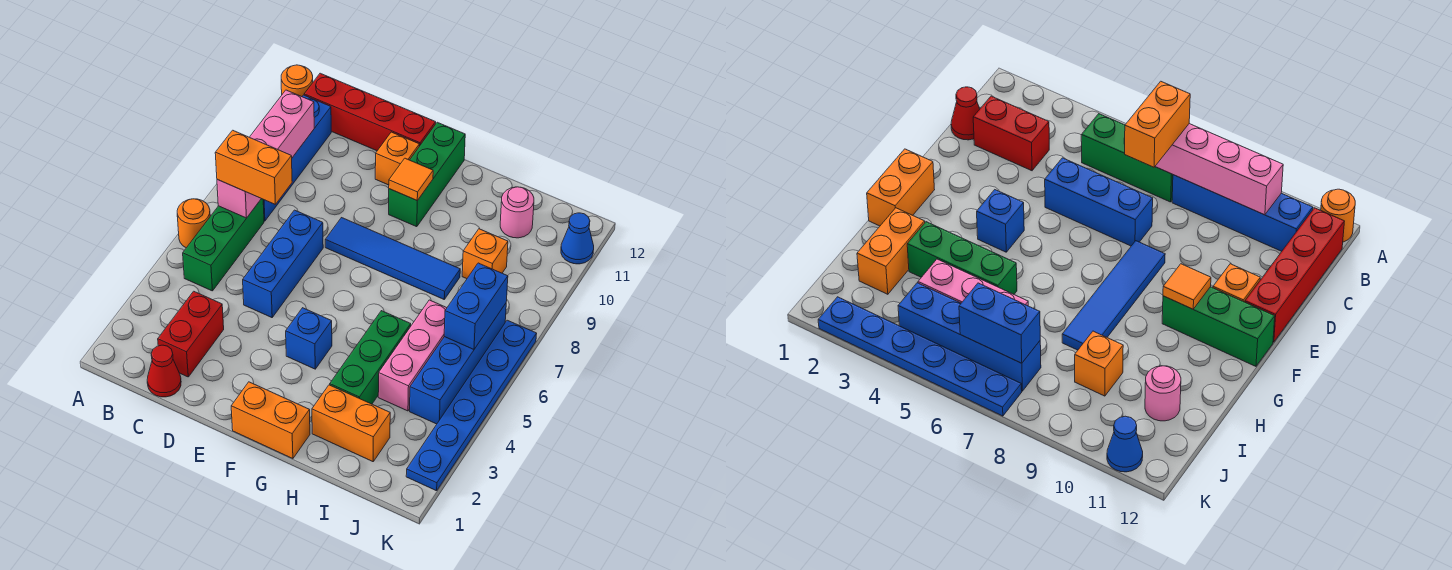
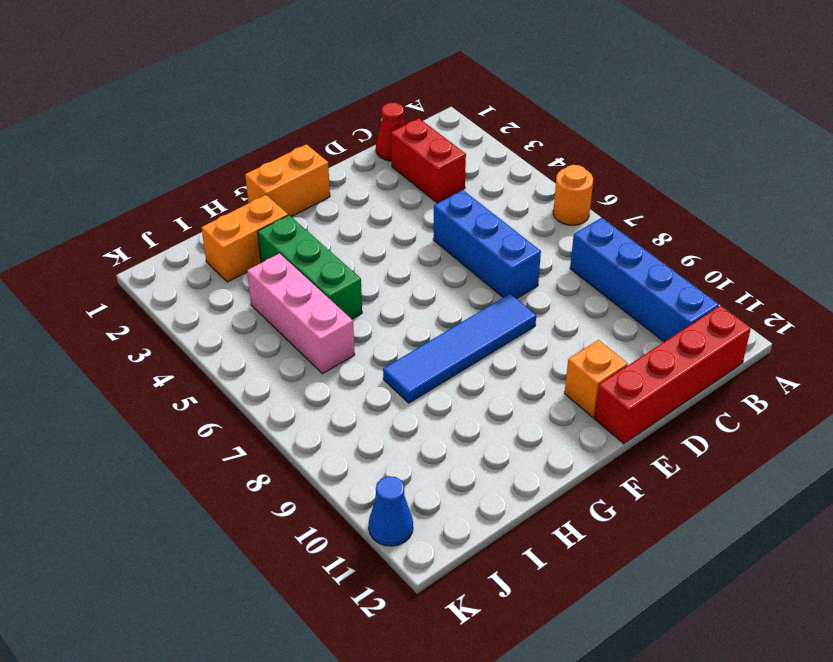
none -> orange 1x1 round brick [281,65,313,97]
none -> green 1x3 brick [183,199,264,291]
none -> blue 1x1 brick [286,308,332,369]

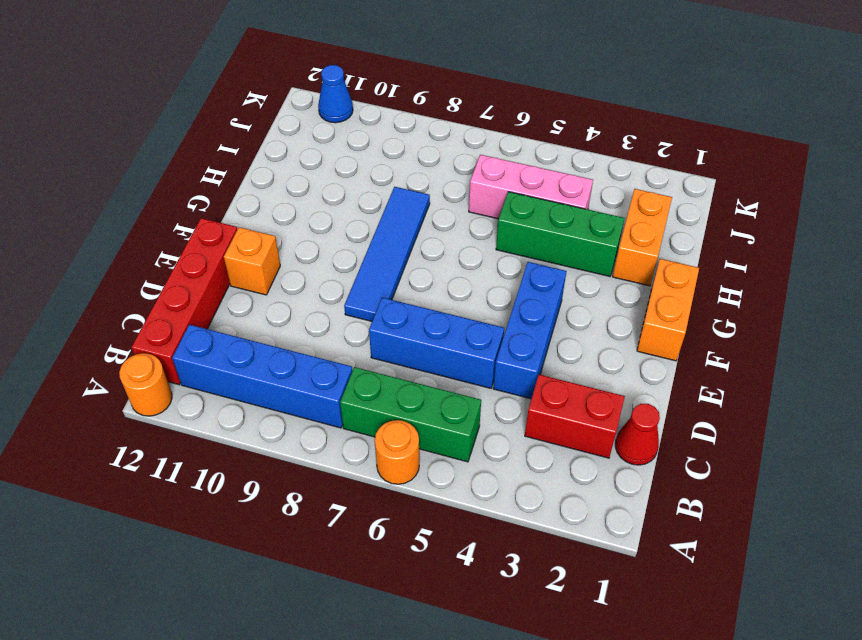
blue 1x3 brick [493,262,566,399] -> blue 1x1 brick [286,308,332,369]
none -> green 1x3 brick [389,122,465,227]
none -> orange 1x1 brick [462,229,508,279]
none -> pink 1x1 round brick [500,187,534,238]

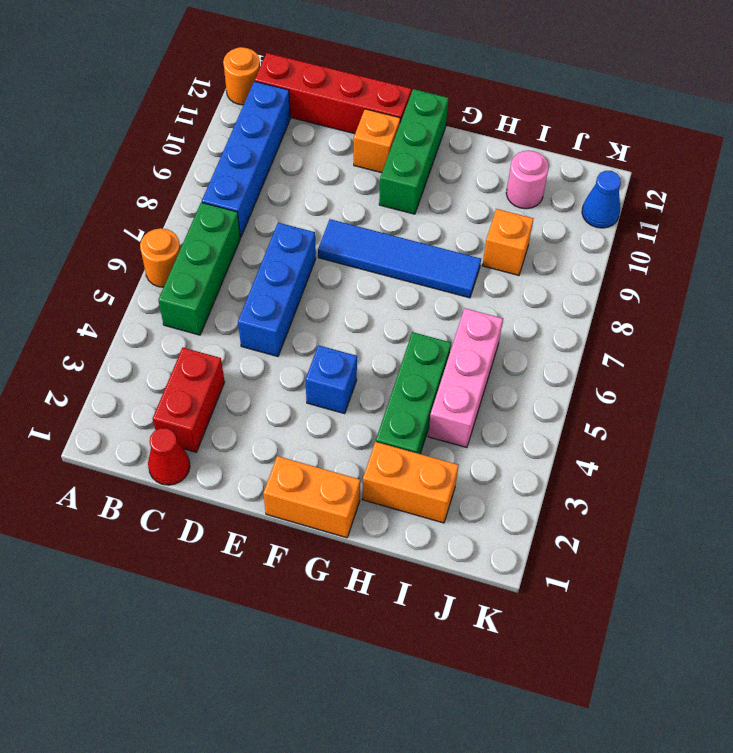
none -> blue 1x4 brick [410,303,506,424]
none -> blue 1x6 plate [406,320,537,491]
none -> pink 1x4 brick [217,90,314,218]

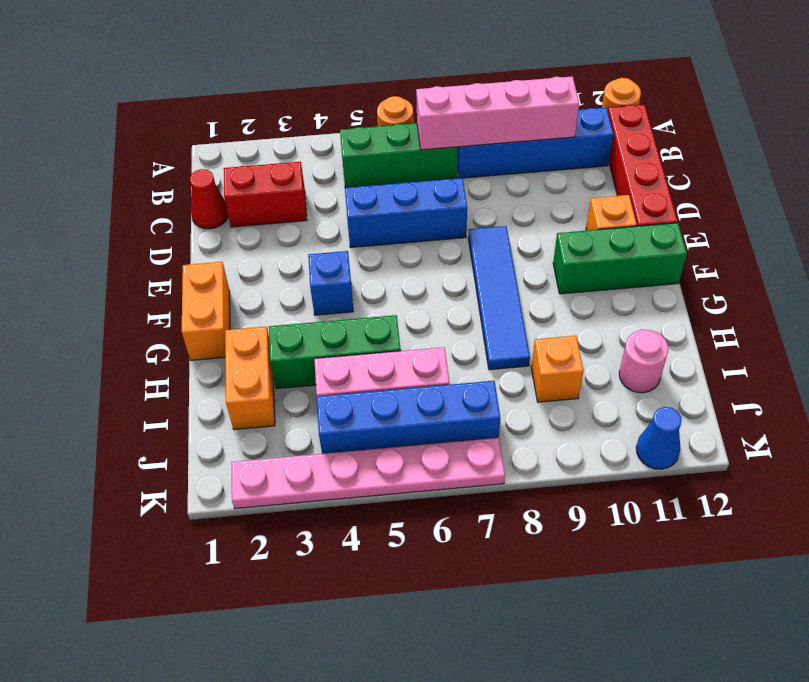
pink 1x6 plate [231,438,505,509] -> blue 1x6 plate [406,320,537,491]
none -> orange 1x1 tile [389,158,433,201]
none -> blue 1x2 brick [444,263,508,349]
none -> orange 1x2 brick [215,130,292,205]

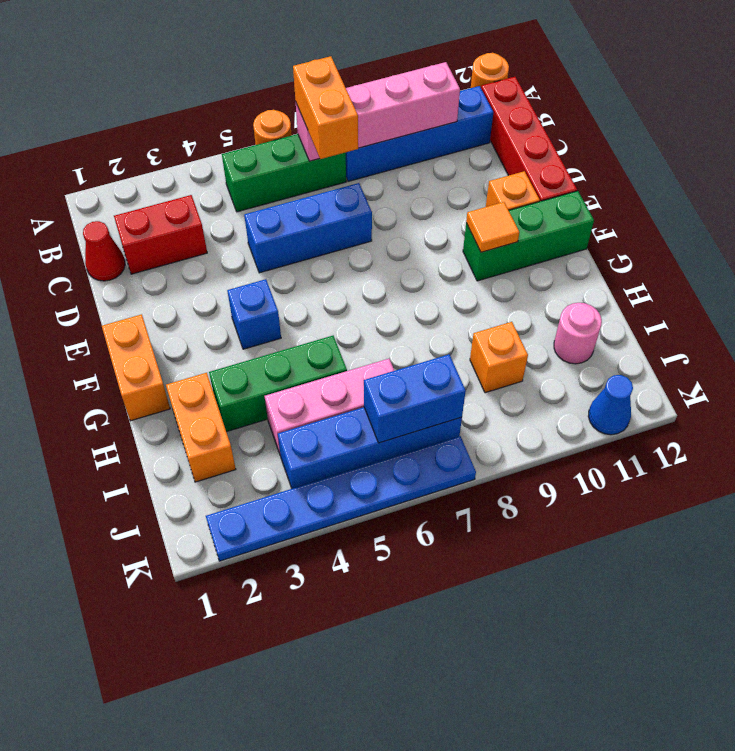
none -> blue 1x4 tile [325,218,460,299]

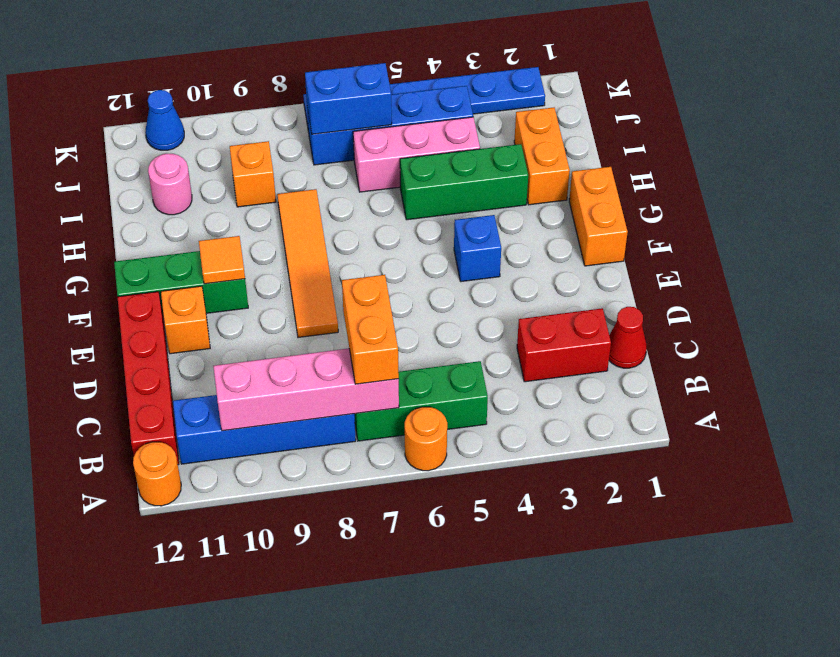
orange 1x4 tile [277,189,338,337] -> blue 1x4 tile [325,218,460,299]
none -> blue 1x3 brick [243,210,323,318]

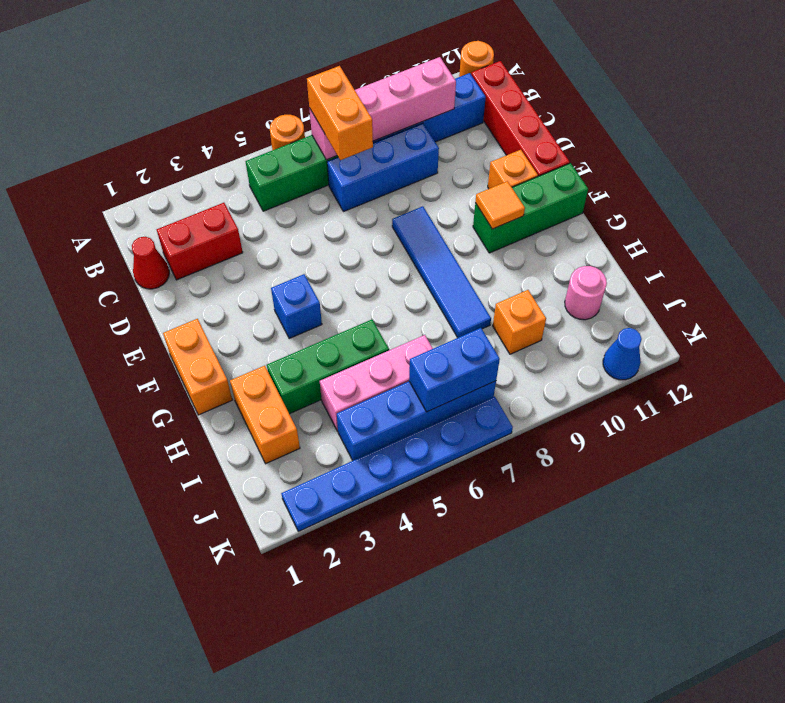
blue 1x3 brick [327,123,439,212] -> blue 1x3 brick moved to [243,210,323,318]

